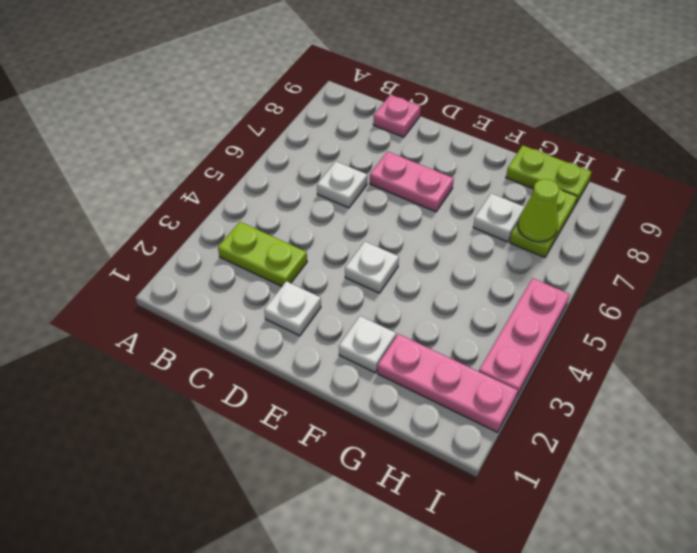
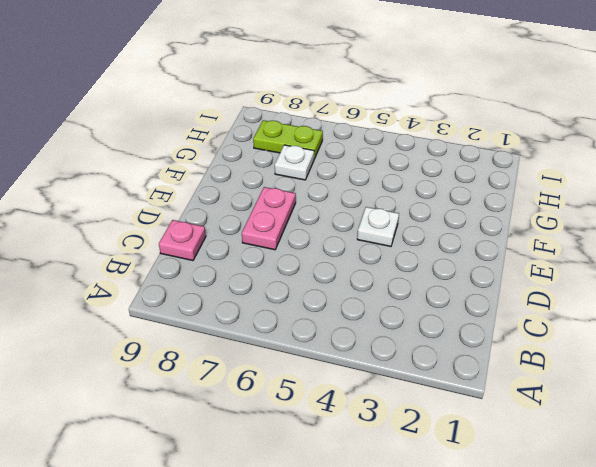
none -> lime 1x2 plate [218,222,307,286]
none -> white 1x1 plate [317,162,367,208]
none -> white 1x1 plate [264,281,321,336]

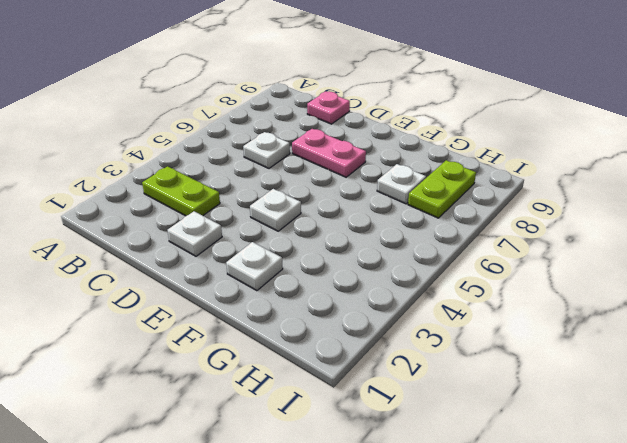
none -> pink 1x3 plate [377,334,518,432]
none -> lime 1x2 plate [506,145,591,205]
none -> pink 1x3 plate [479,278,570,397]

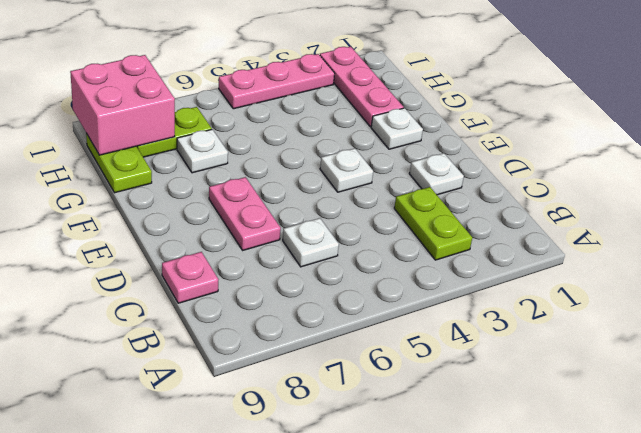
pink 2x2 brick [70,55,175,155] -> none
none -> lime 1x1 cone [518,179,559,242]

